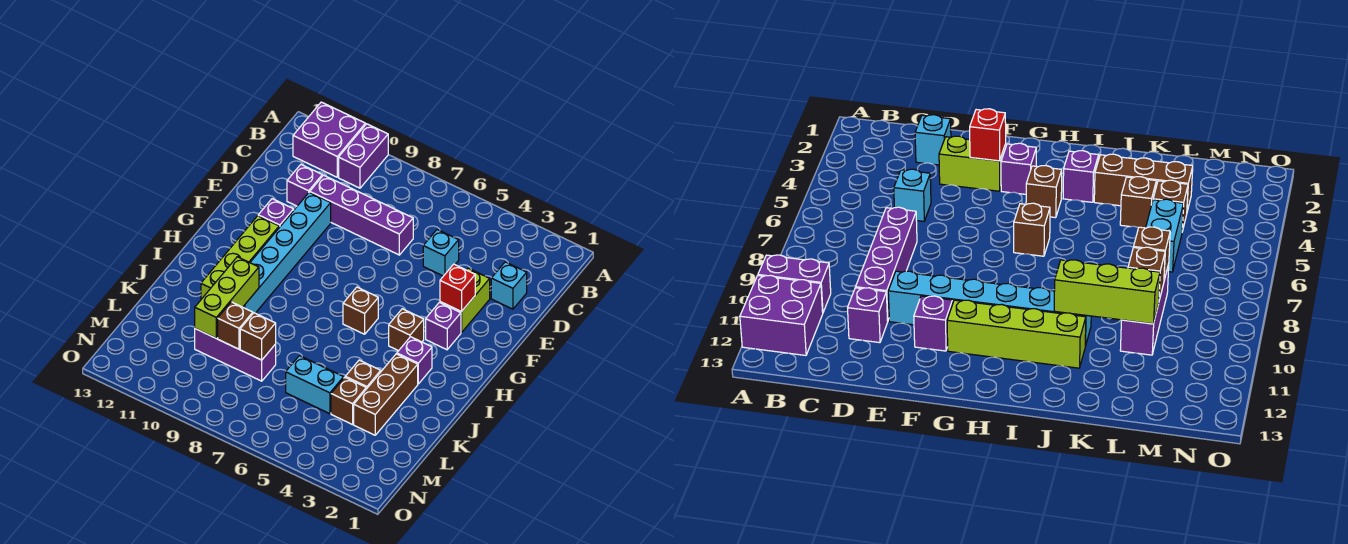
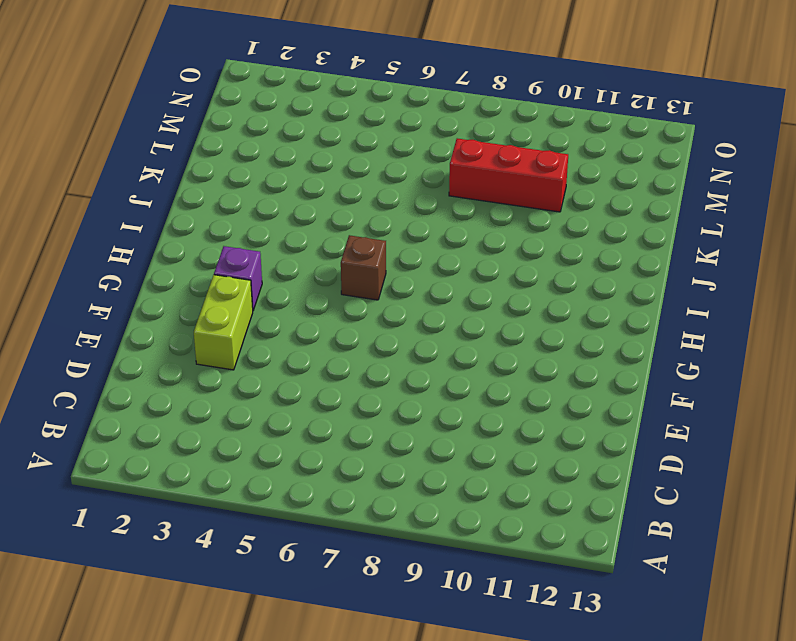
red 1x3 brick [449,138,568,212] -> purple 1x3 brick [195,329,276,381]
none -> purple 1x2 brick [339,124,388,188]
none -> purple 2x2 brick [293,102,365,177]
none -> cyan 1x1 brick [491,262,527,309]

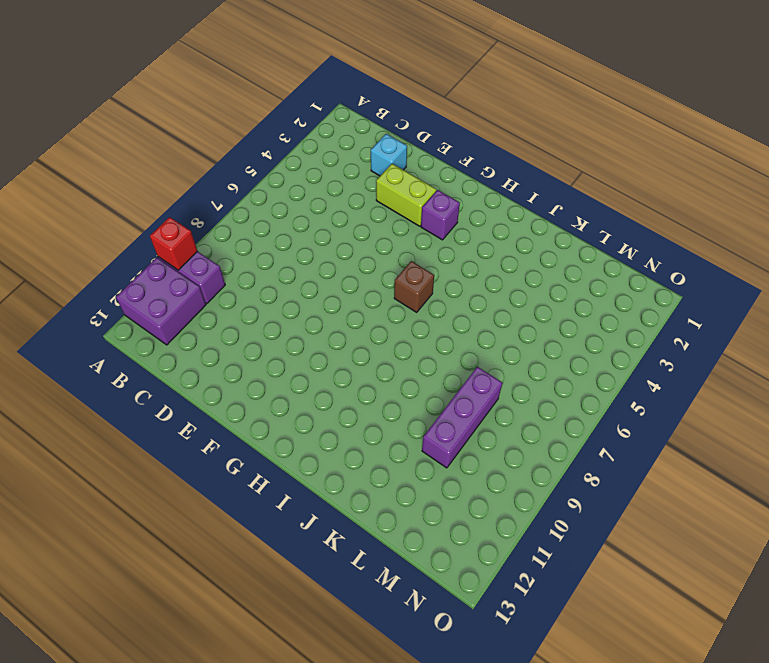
red 1x1 brick [150,217,197,270] -> red 1x1 brick moved to [440,264,475,312]
none -> cyan 1x1 brick [423,230,459,276]
none -> purple 1x4 brick [310,175,413,255]
none -> purple 1x1 brick [287,165,322,206]

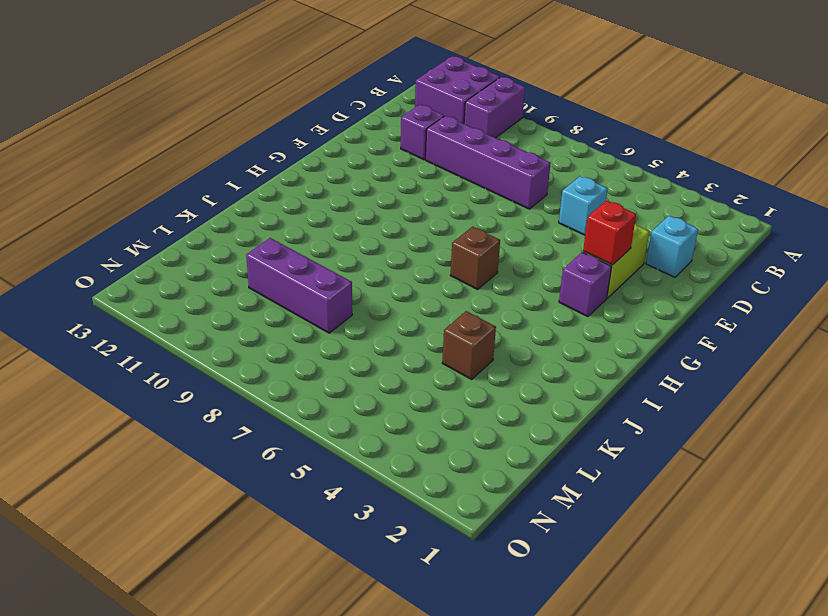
none -> cyan 1x6 brick [243,192,331,313]
none -> purple 1x1 brick [258,199,294,227]
none -> lime 1x4 brick [201,216,279,299]

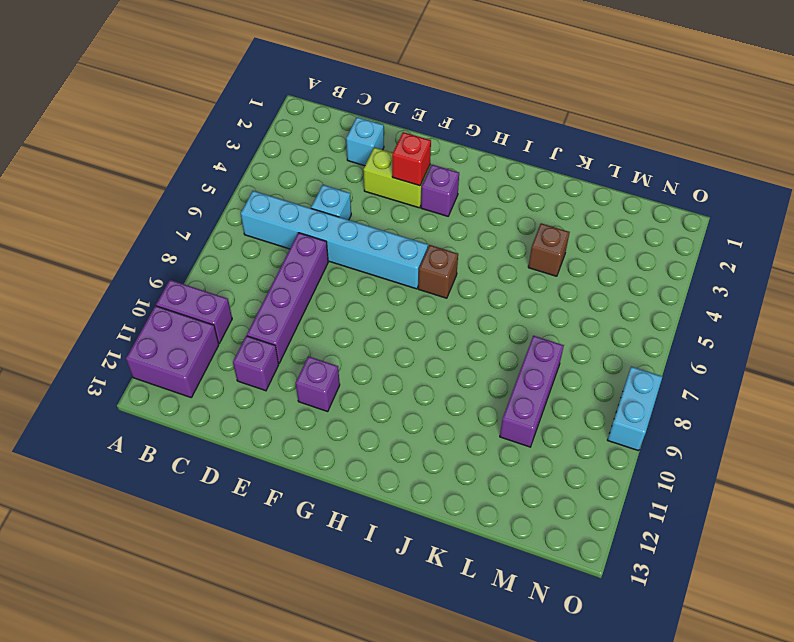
cyan 1x6 brick [241,191,428,289] -> cyan 1x6 brick moved to [243,192,331,313]
cyan 1x2 brick [608,367,662,451] -> cyan 1x2 brick moved to [286,356,344,414]
none -> lime 1x4 brick [201,216,279,299]
none -> brown 1x1 brick [389,309,424,351]
none -> purple 1x1 brick [397,337,432,384]

